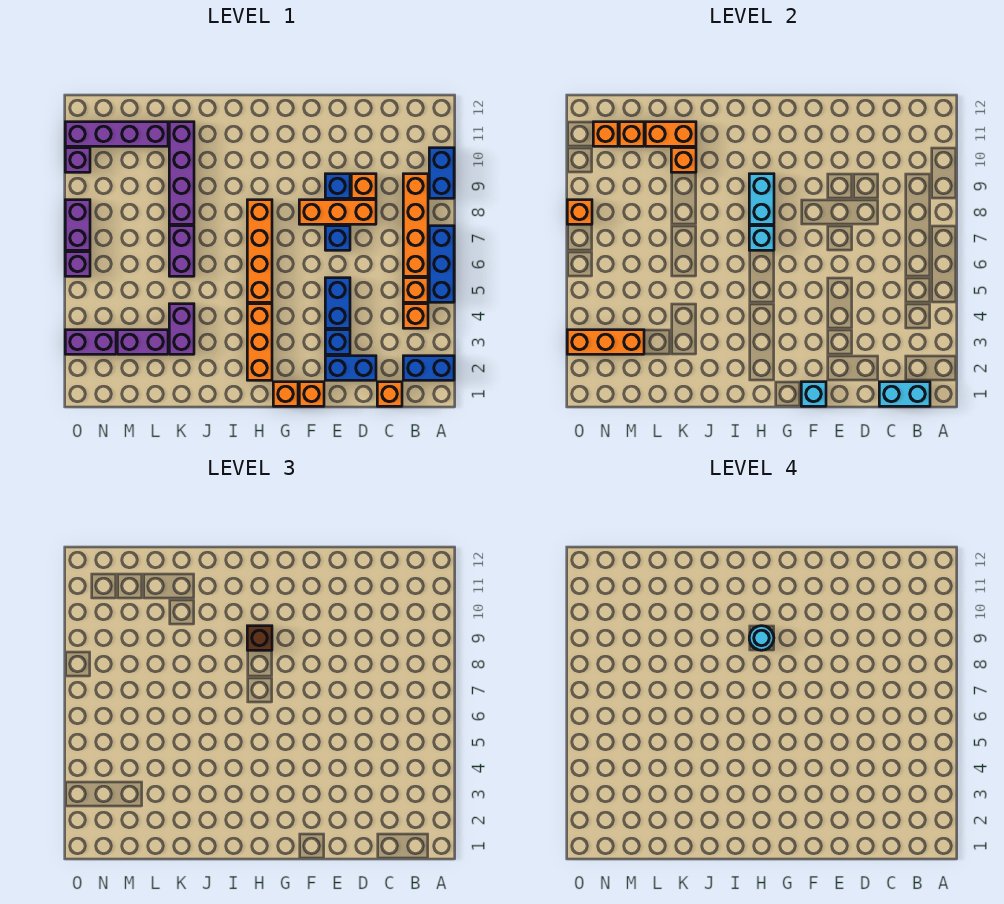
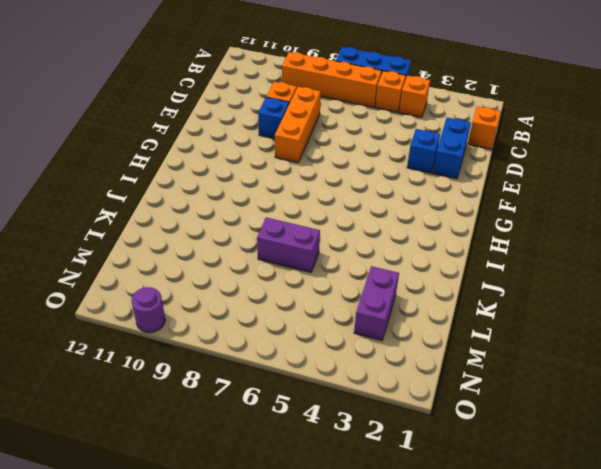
purple 1x1 round brick [132,287,165,333] -> purple 1x1 brick [65,148,90,172]
none -> blue 1x2 brick [403,356,454,380]
none -> blue 1x2 brick [429,148,454,198]
none -> blue 1x2 brick [325,278,350,328]
none -> blue 1x1 brick [325,226,350,250]

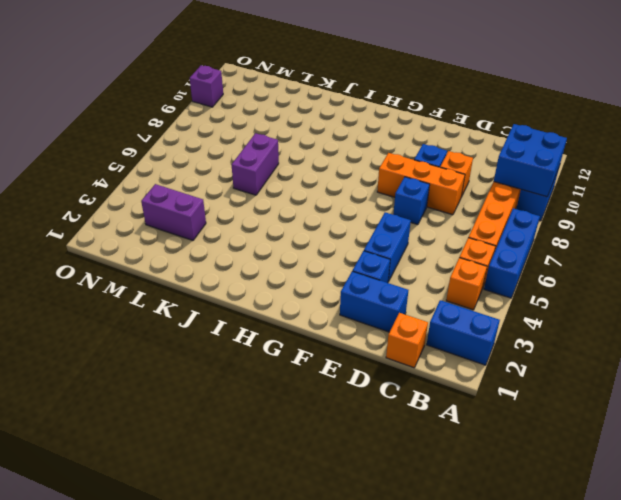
blue 2x2 brick [494,124,567,197] -> none
none -> orange 1x1 brick [299,382,324,406]
none -> orange 1x1 brick [273,382,298,406]
none -> orange 1x3 brick [247,304,272,380]
none -> orange 1x4 brick [247,200,272,302]

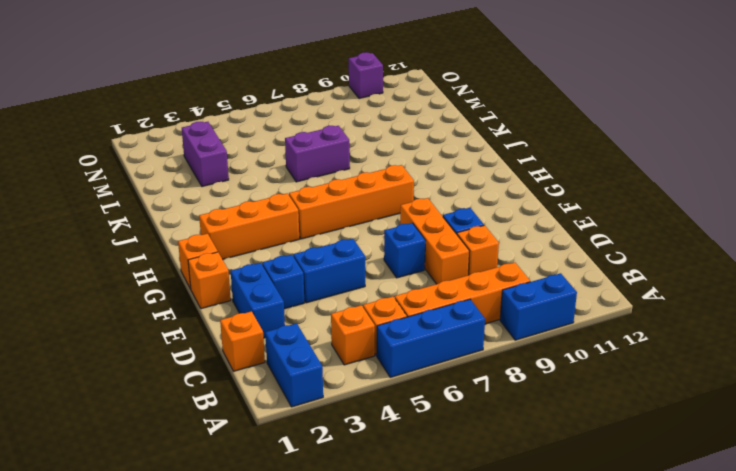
none -> purple 1x2 brick [169,304,194,354]
none -> purple 1x4 brick [169,122,194,224]
none -> purple 1x4 brick [65,122,168,146]
none -> purple 1x2 brick [65,330,116,354]

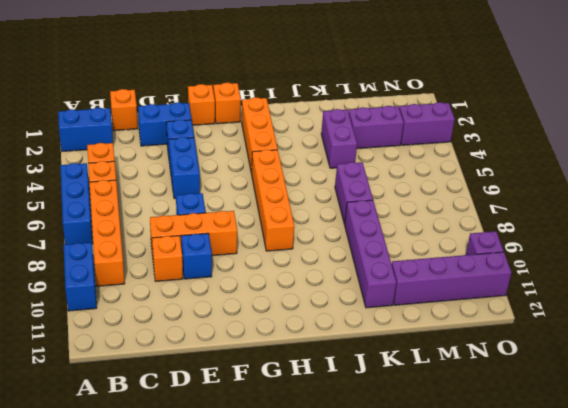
none -> purple 1x1 brick [65,252,90,276]
none -> purple 1x2 brick [65,200,90,250]
none -> cyan 1x2 brick [879,382,930,406]
none -> cyan 1x1 brick [801,382,826,406]

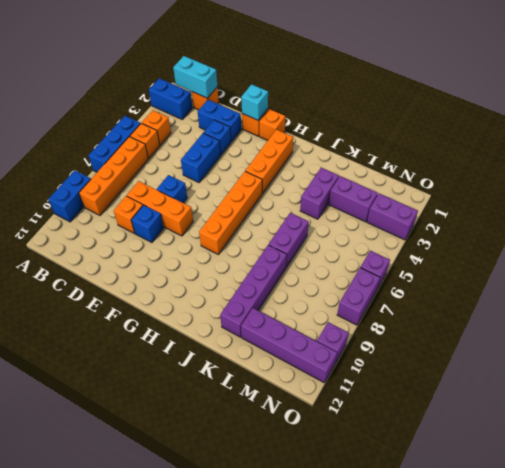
none -> cyan 1x1 brick [749,226,774,250]
none -> cyan 1x2 brick [749,174,774,224]
none -> orange 1x1 brick [671,148,696,172]
none -> orange 1x2 brick [645,122,696,146]

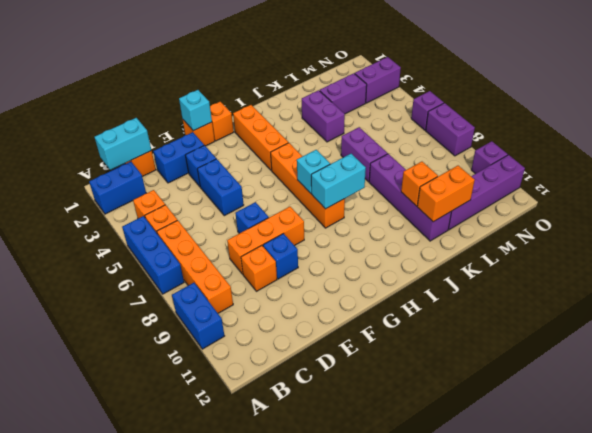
cyan 1x2 brick [311,154,366,209] -> cyan 1x2 brick turned to [749,174,774,224]
none -> orange 1x3 brick [567,330,644,354]
none -> orange 1x1 brick [619,122,644,146]
none -> orange 1x1 brick [593,122,618,146]
none -> orange 1x1 brick [567,200,592,224]

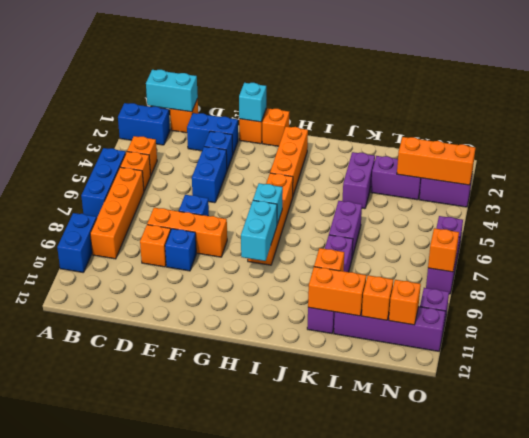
none -> brown 1x1 brick [247,626,272,650]
none -> cyan 1x1 round brick [749,626,774,650]

